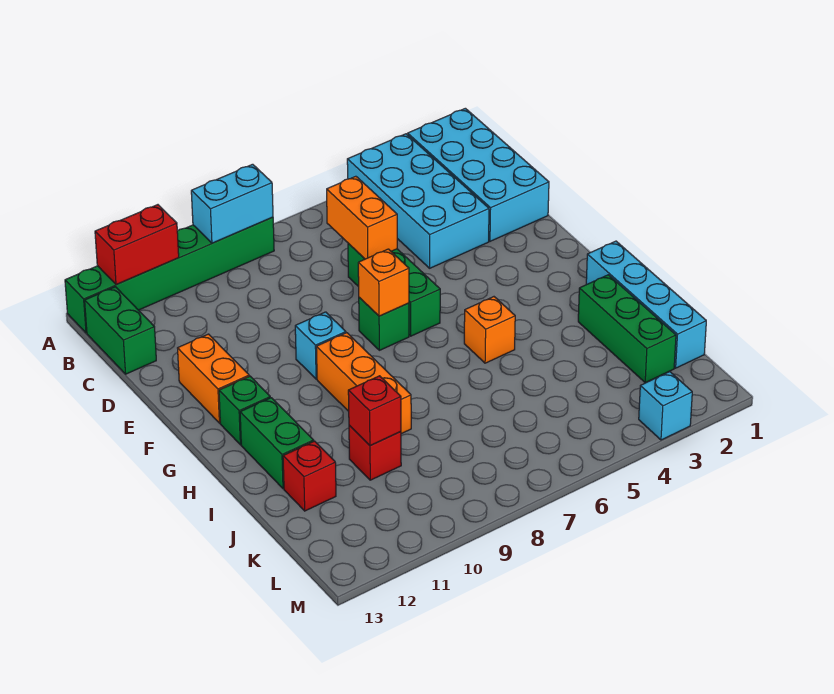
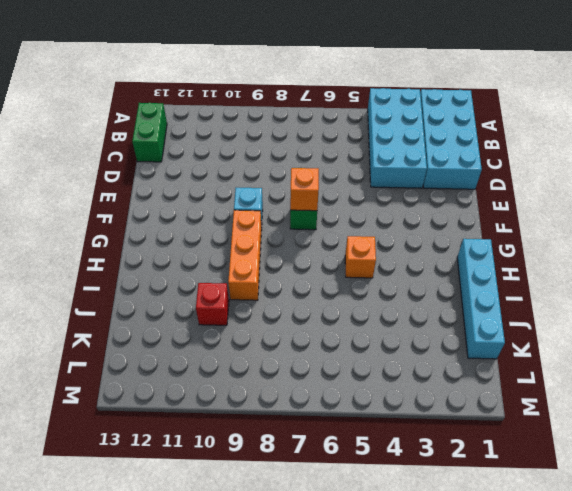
none -> green 1x6 brick [65,217,274,333]
none -> green 1x3 brick [348,243,440,336]
none -> orange 1x2 brick [178,334,249,423]

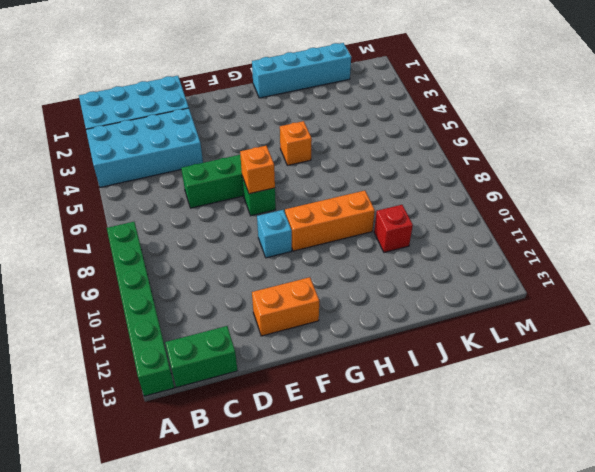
none -> green 1x1 brick [219,376,270,445]
none -> green 1x2 brick [240,398,314,489]
none -> green 1x3 brick [578,275,676,383]

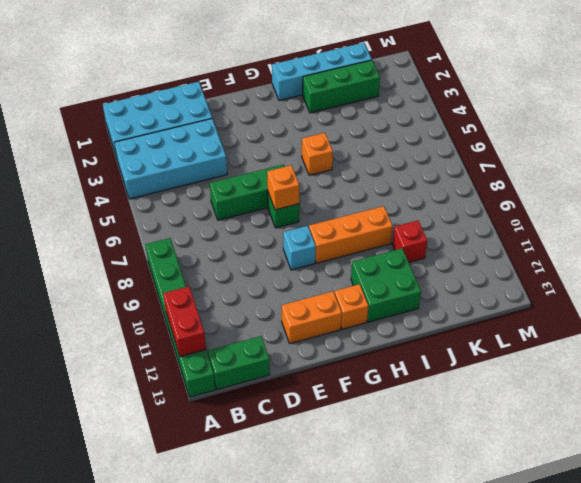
orange 1x1 brick [335,284,368,329] -> green 1x1 brick [219,376,270,445]
green 2x2 brick [351,249,421,322] -> green 1x2 brick [240,398,314,489]
none -> red 1x1 brick [283,441,336,511]
none -> cyan 1x1 brick [639,372,692,440]
none -> cyan 1x2 brick [191,164,273,243]

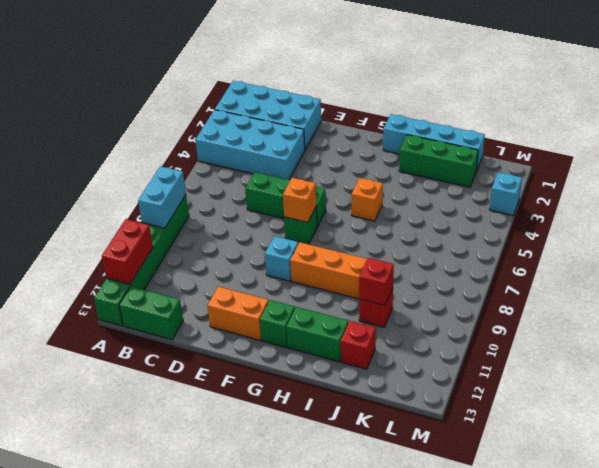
none -> orange 1x2 brick [327,176,397,259]

